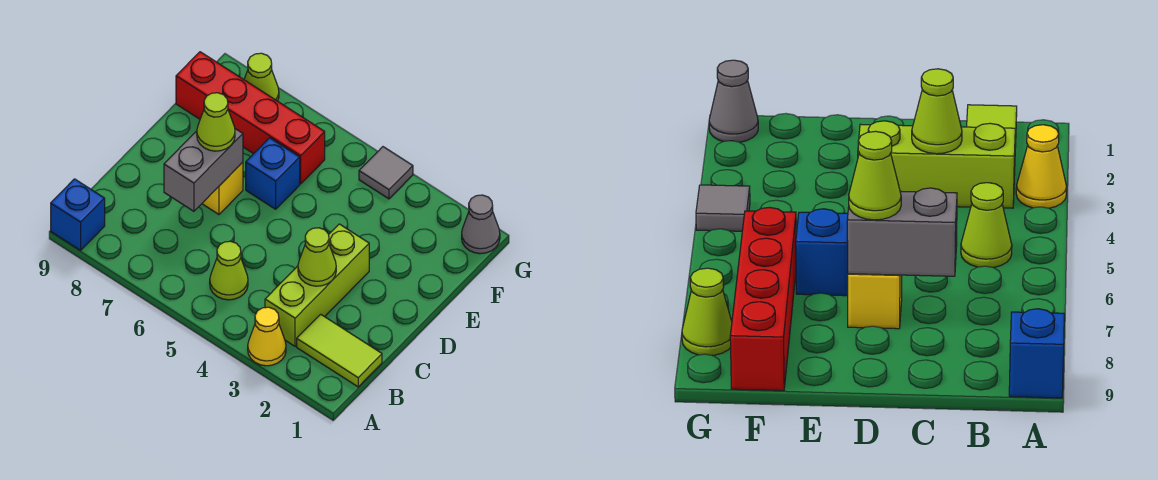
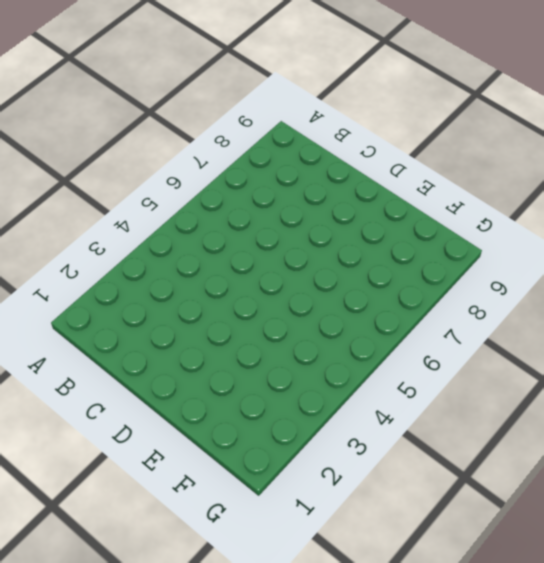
none -> yellow 1x1 cone [248,307,286,366]
none -> blue 1x1 brick [51,179,105,250]
none -> lime 1x2 tile [297,314,382,387]

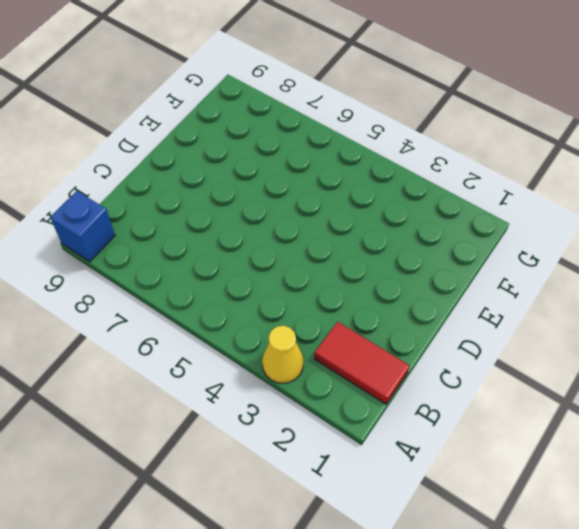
red 1x2 tile [314,322,410,404] -> lime 1x2 tile [297,314,382,387]
none -> lime 1x3 brick [265,224,369,346]
none -> lime 1x1 cone [210,241,248,300]
none -> yellow 1x1 brick [202,162,243,214]

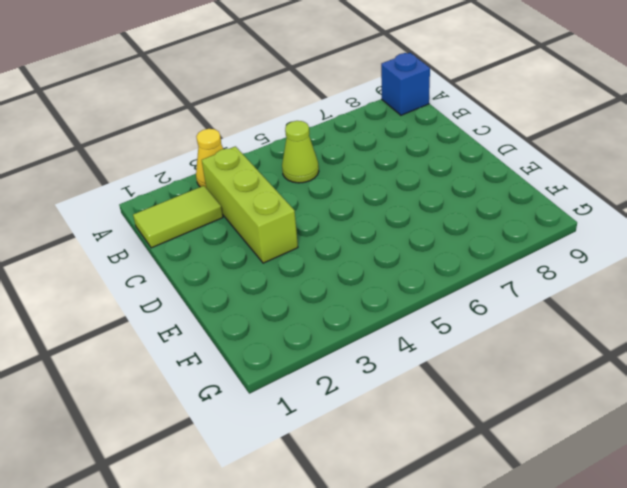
none -> yellow 1x1 brick [202,162,243,214]
none -> blue 1x1 brick [246,138,300,209]
none -> red 1x4 brick [176,52,325,184]

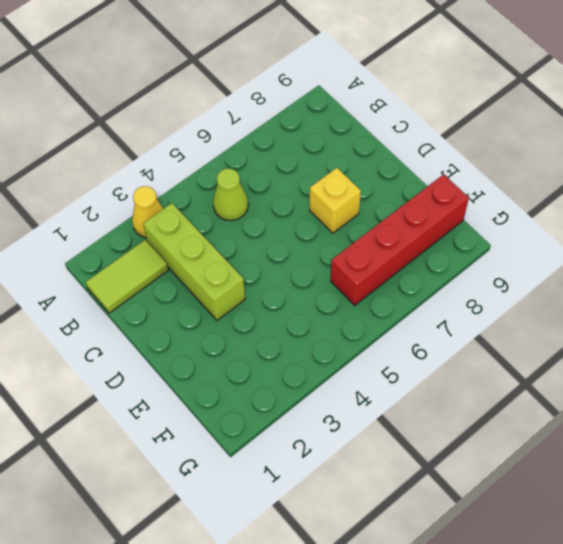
none -> blue 1x1 brick [51,179,105,250]
none -> blue 1x1 brick [246,138,300,209]
none -> grey 1x1 cone [462,195,500,254]

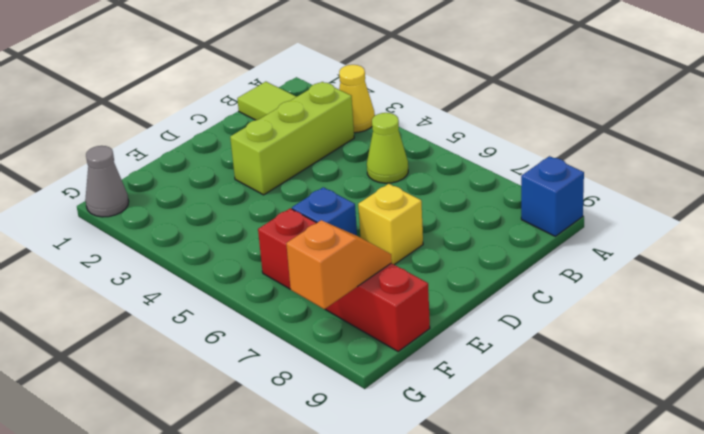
orange 1x2 slope [286,220,392,309] -> none
none -> grey 1x1 tile [359,147,413,199]
none -> lime 1x1 cone [244,53,279,101]
none -> lime 1x1 cone [298,228,336,286]

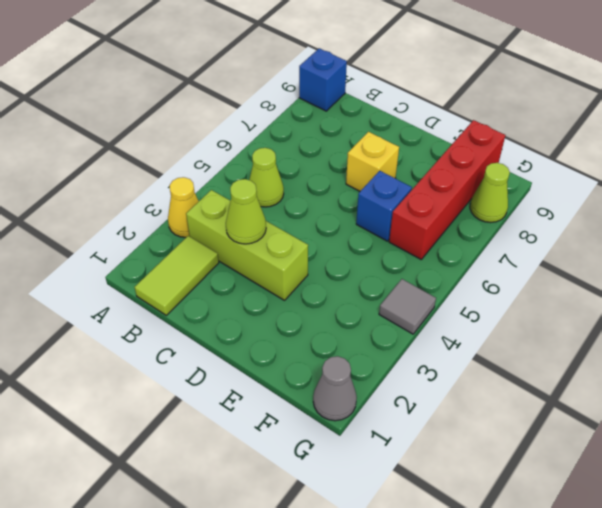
none -> grey 1x2 brick [164,129,243,211]
none -> lime 1x1 cone [197,93,235,151]

